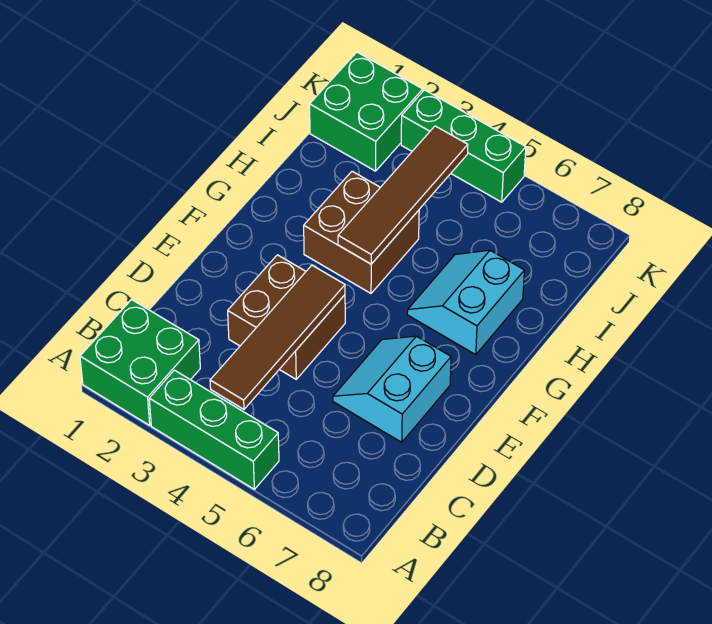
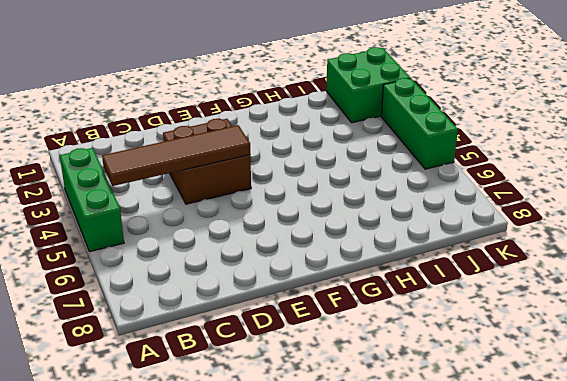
none -> green 2x2 brick [80,300,200,425]
none -> cyan 2x2 slope [333,336,451,442]

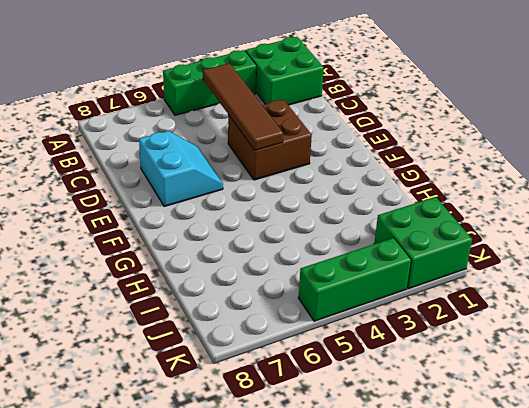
none -> brown 2x2 brick [304,171,419,293]
none -> cyan 2x2 slope [407,250,524,355]

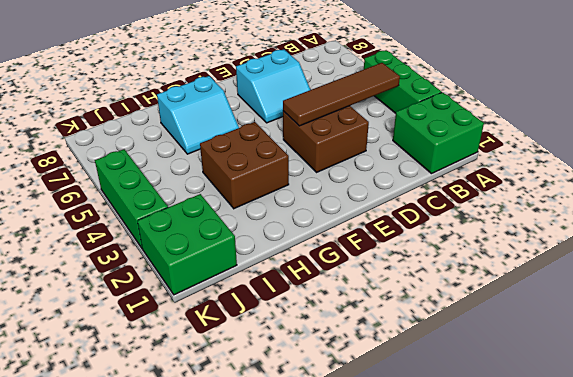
none -> brown 1x4 tile [338,126,468,264]

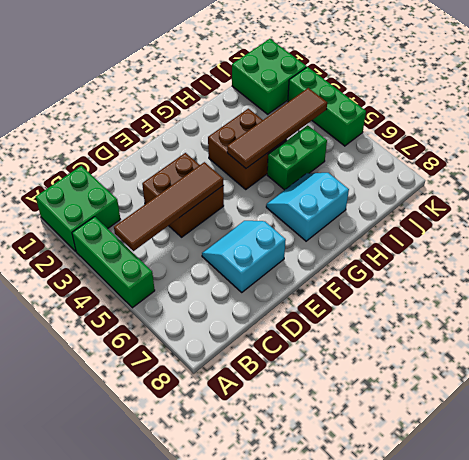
green 1x2 brick [267,125,327,190] -> none

